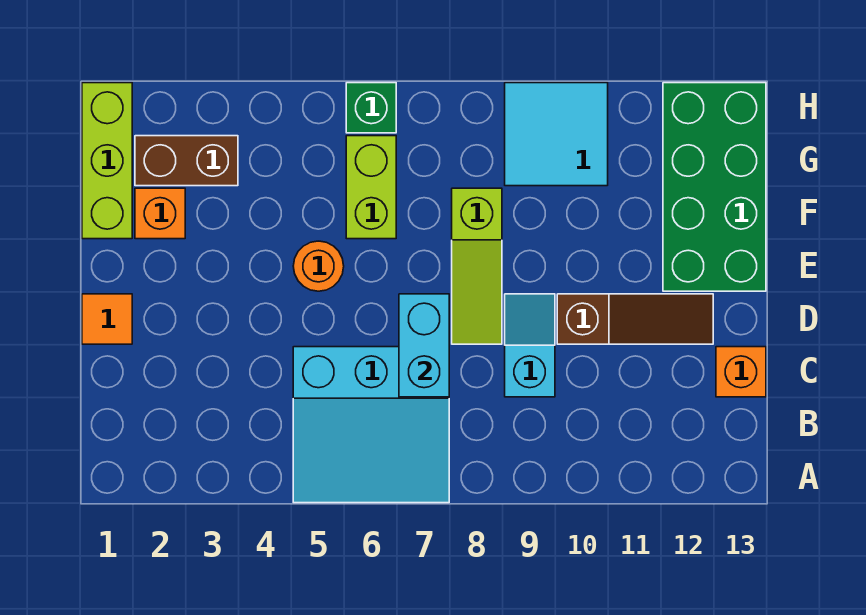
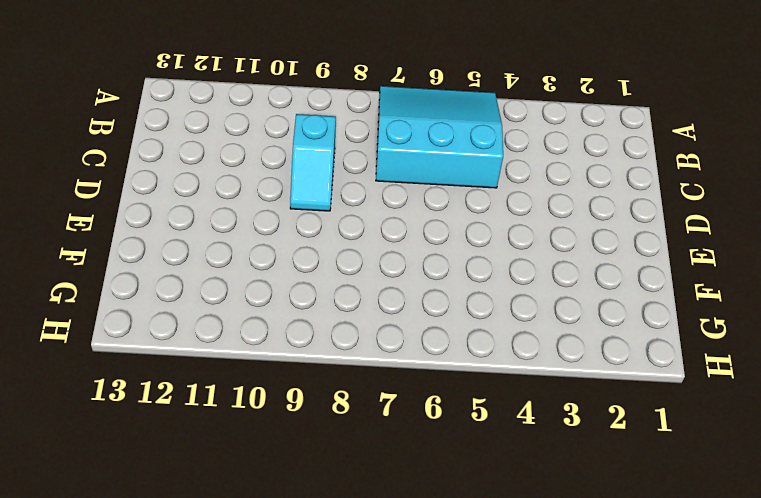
none -> orange 1x1 brick [716,347,766,397]
none -> orange 1x1 tile [82,294,132,344]
none -> lime 1x3 slope [452,188,502,344]

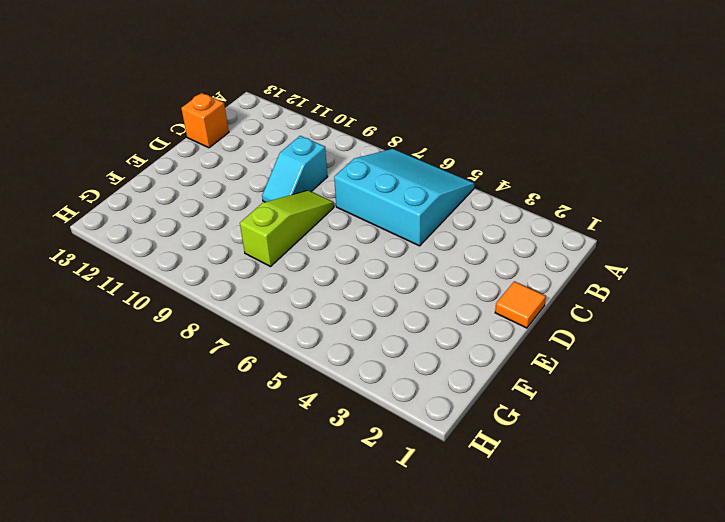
none -> brown 1x3 slope [557,294,713,344]
none -> orange 1x1 round brick [293,241,344,291]
none -> green 2x4 brick [663,83,766,291]

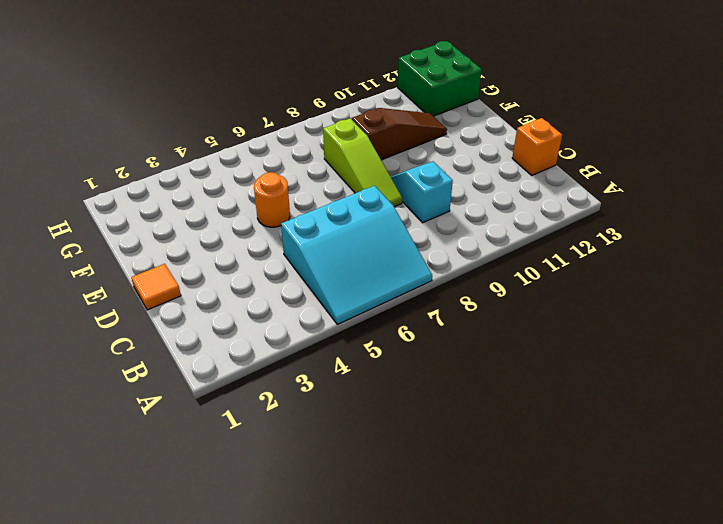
brown 1x3 slope [352,108,447,160] -> brown 1x3 slope moved to [557,294,713,344]
green 2x2 brick [398,41,482,116] -> green 2x4 brick [663,83,766,291]
none -> lime 1x3 brick [82,83,132,239]
none -> orange 1x1 brick [135,188,185,239]
none -> lime 1x2 brick [346,136,396,239]

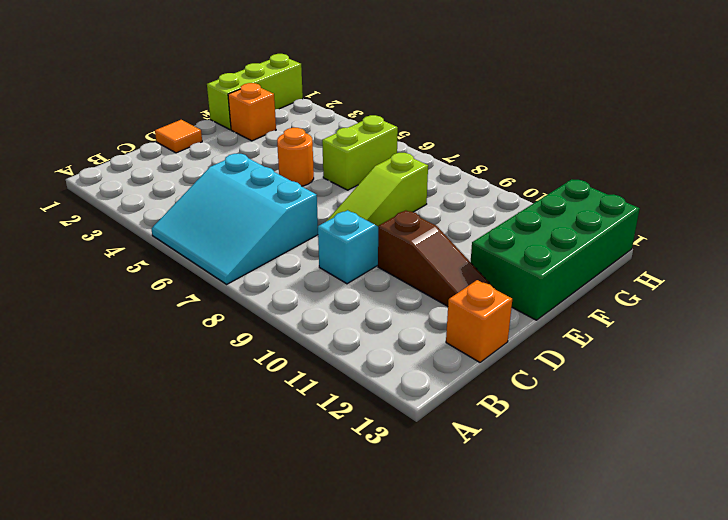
none -> brown 1x2 brick [135,136,238,186]
none -> cyan 2x2 tile [505,83,608,186]
none -> green 1x1 brick [346,83,396,133]

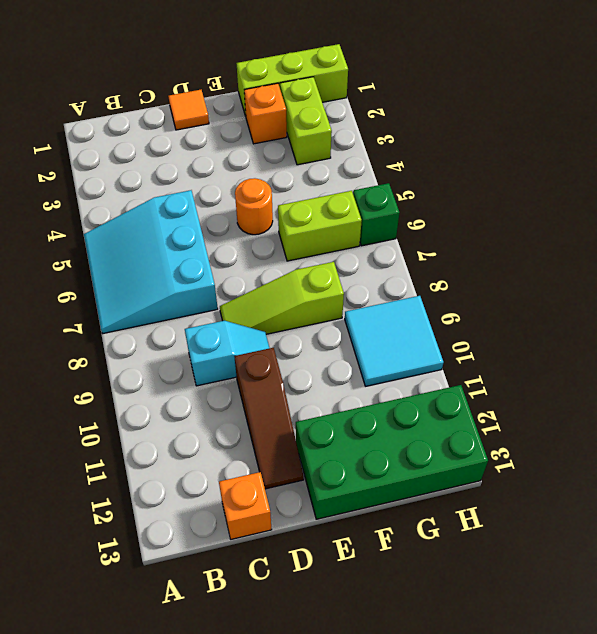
lime 1x2 brick [280,77,332,165] -> brown 1x2 brick [135,136,238,186]
none -> cyan 1x2 brick [399,294,449,397]

